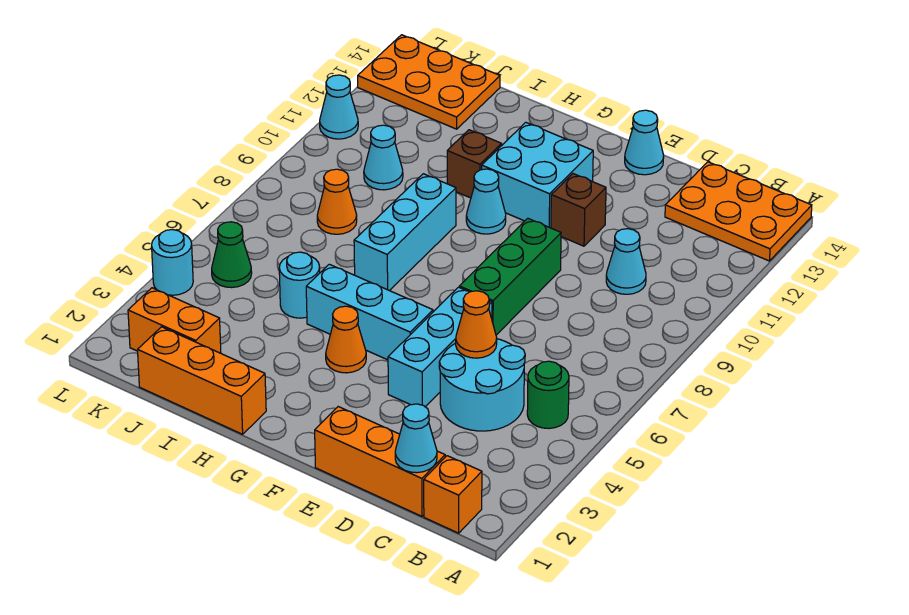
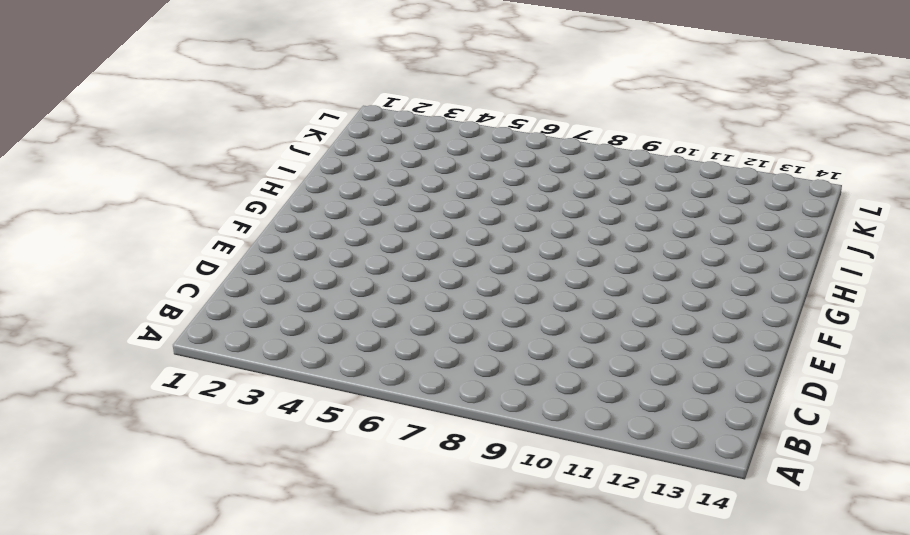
none -> orange 2x3 plate [665,162,812,261]
none -> orange 1x1 brick [424,456,482,533]
none -> green 1x1 round brick [527,361,569,428]

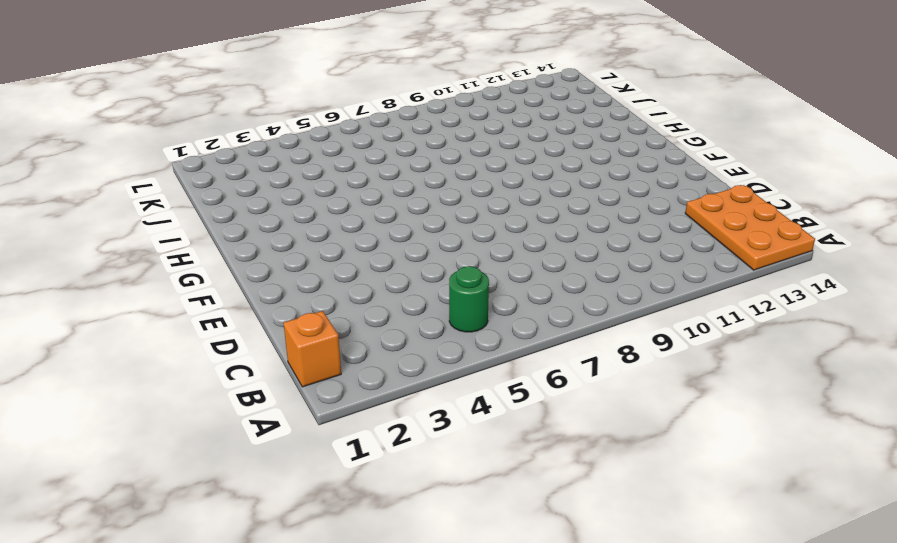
none -> orange 1x3 brick [315,407,445,516]
none -> cyan 2x2 round brick [439,339,525,431]
none -> cyan 1x1 cone [606,229,646,294]

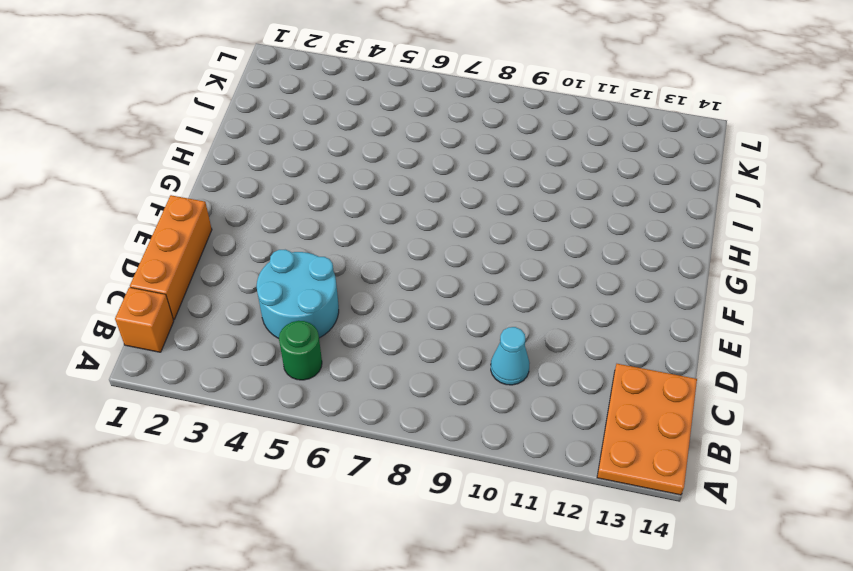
none -> cyan 1x3 brick [388,287,492,407]
none -> green 1x3 brick [459,218,561,335]
none -> brown 1x1 brick [551,174,606,246]

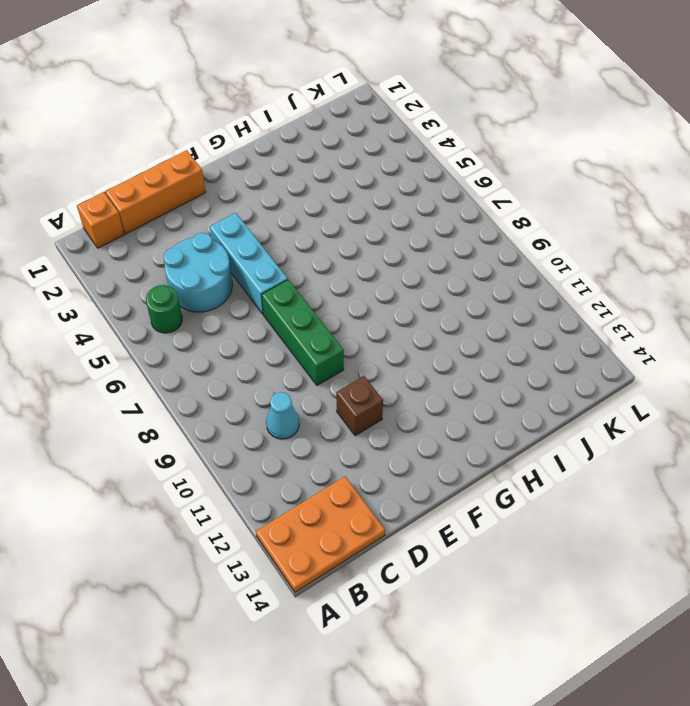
none -> cyan 1x1 cone [625,110,664,175]
none -> cyan 1x3 brick [306,264,433,360]
none -> cyan 2x2 brick [482,122,593,228]

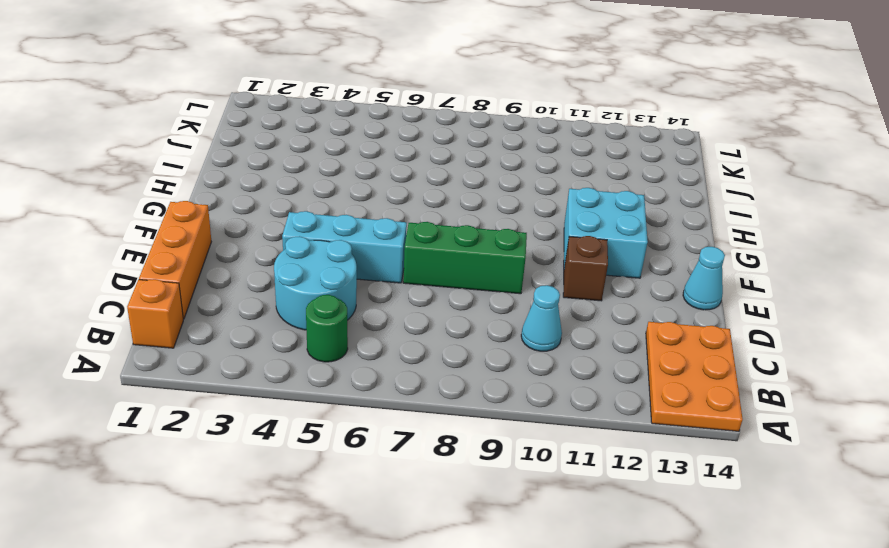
none -> cyan 1x3 brick [306,264,433,360]
none -> orange 1x1 cone [326,306,366,373]
none -> cyan 1x1 cone [466,169,506,234]

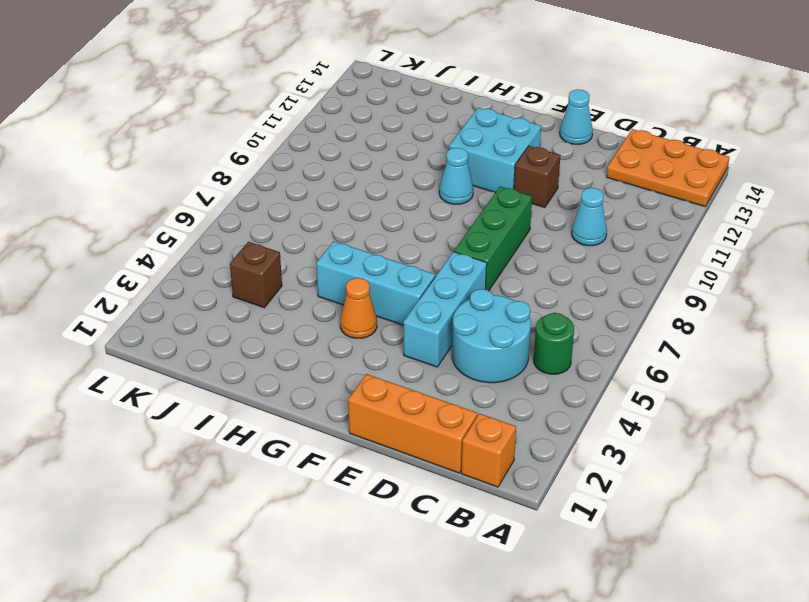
brown 1x1 brick [230,242,282,308] -> brown 1x1 brick moved to [447,130,502,198]
none -> orange 1x3 brick [138,327,266,434]
none -> cyan 1x3 brick [354,174,456,291]
none -> cyan 1x1 round brick [279,252,320,318]

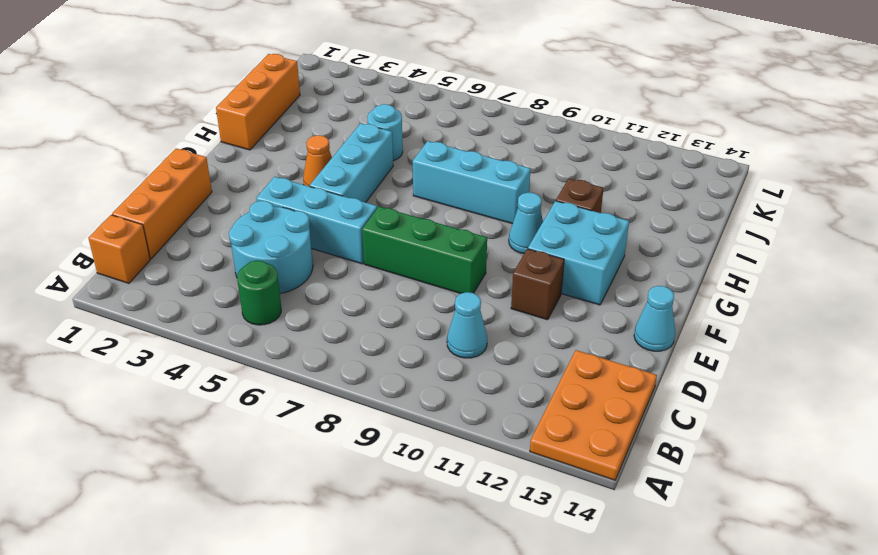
none -> orange 1x2 brick [128,288,221,353]
none -> orange 1x1 cone [317,169,357,234]
none -> cyan 1x1 cone [364,125,403,190]

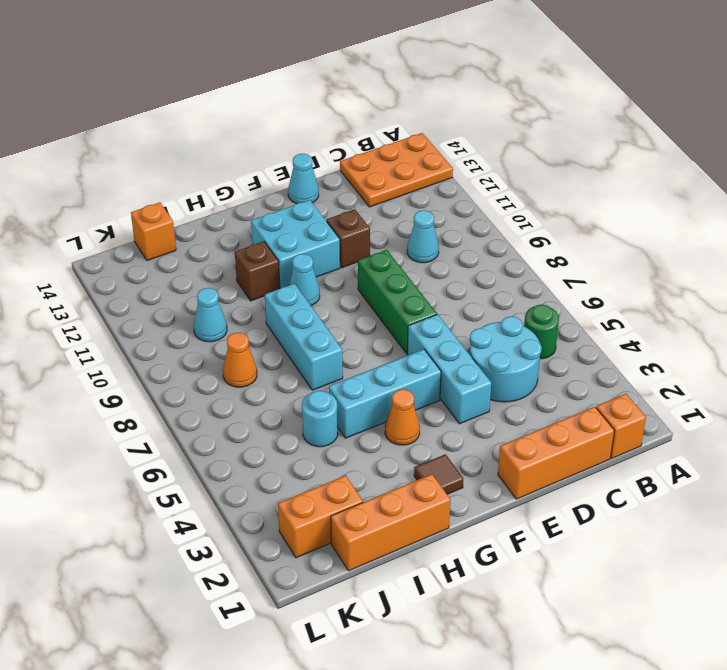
brown 1x1 tile [414,454,463,494] -> none
orange 1x1 brick [131,202,176,260] -> orange 2x3 plate [358,35,500,129]
none -> green 1x1 cone [212,222,252,288]
none -> cyan 1x1 round brick [152,230,193,295]
none -> cyan 1x1 cone [320,75,358,139]

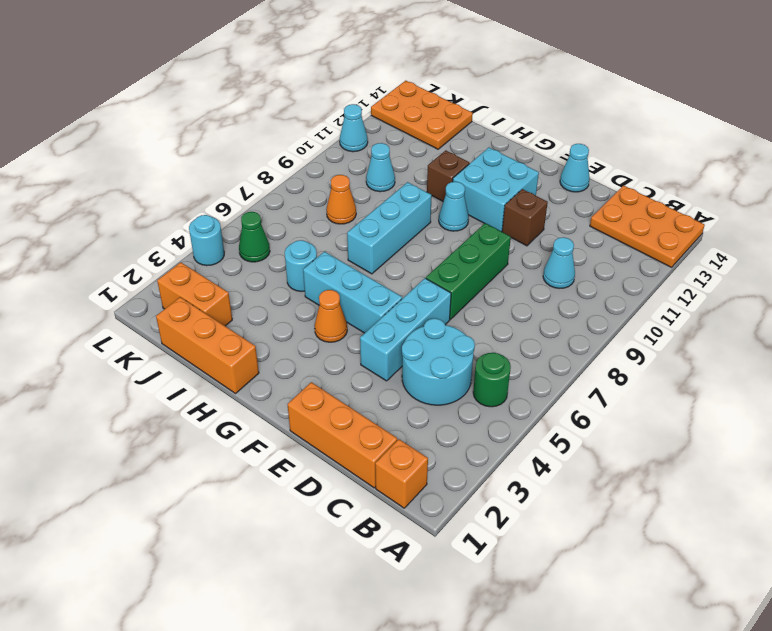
none -> cyan 1x1 cone [395,404,437,473]
none -> orange 1x1 cone [456,291,497,358]

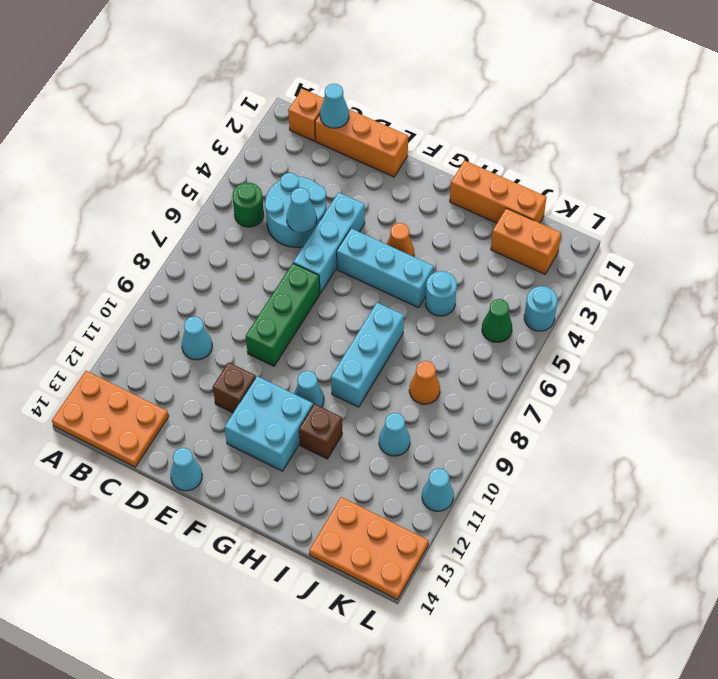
cyan 1x1 cone [287,188,317,232] -> orange 1x1 cone [456,291,497,358]

